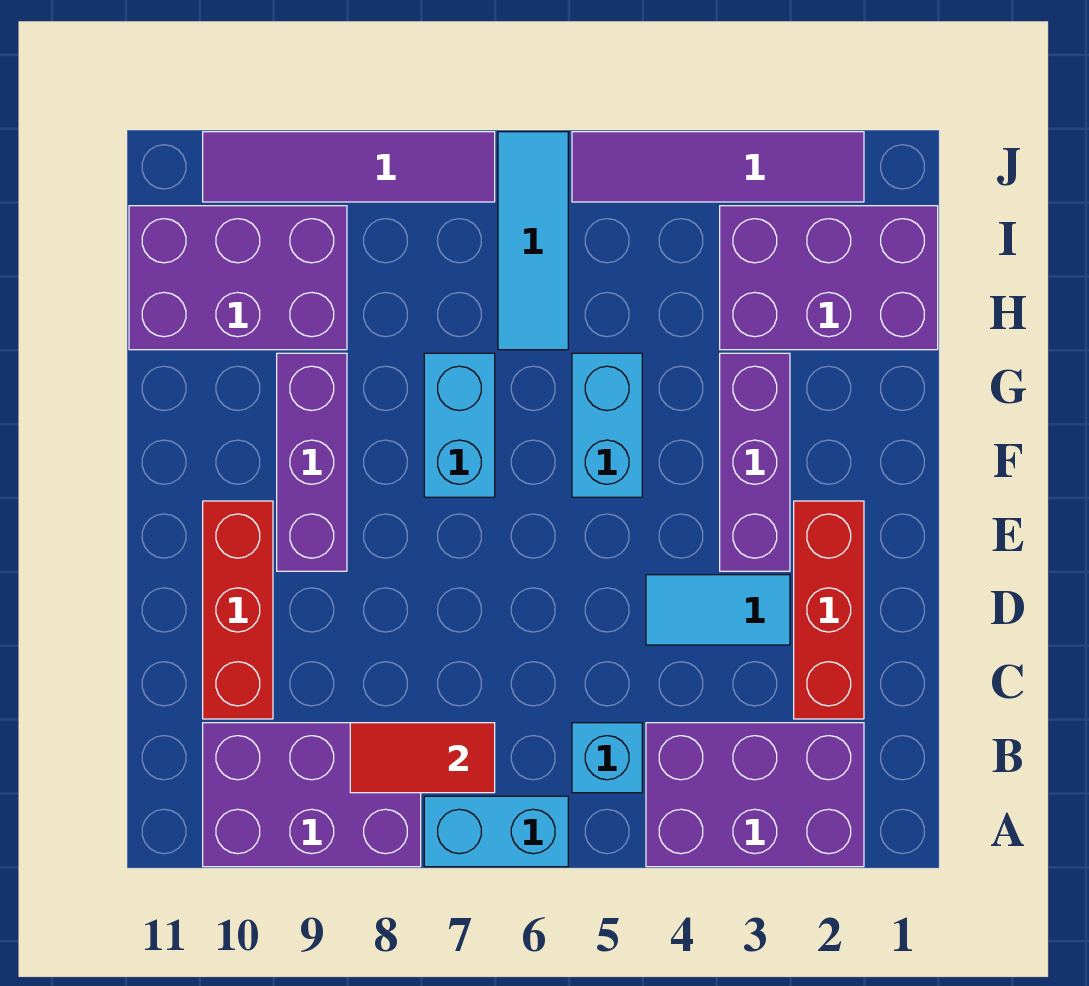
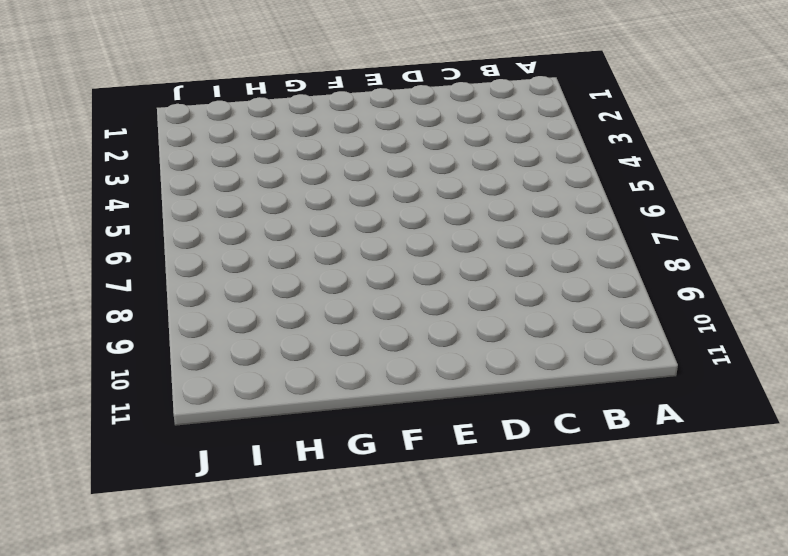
none -> purple 2x3 brick [646,723,864,867]
none -> cyan 1x2 brick [424,796,568,867]
none -> purple 2x3 brick [203,723,421,867]

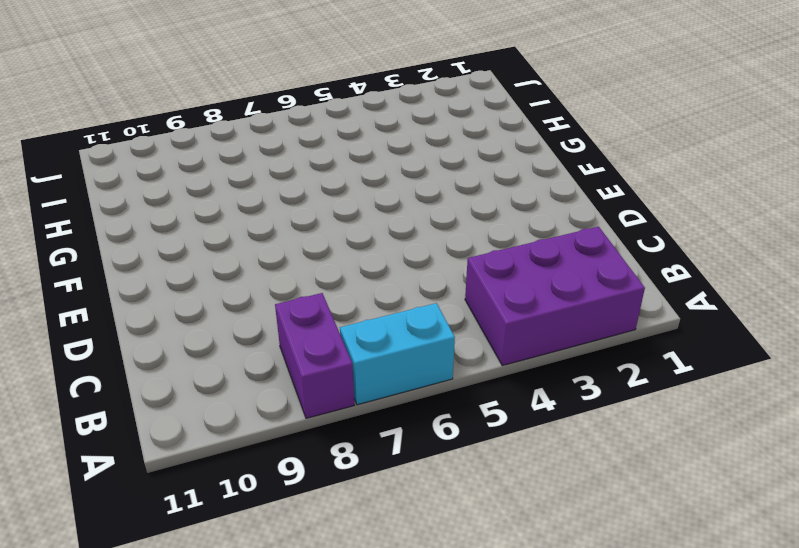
purple 1x2 brick [275,293,354,418] -> purple 2x3 brick [203,723,421,867]
none -> cyan 1x1 brick [572,723,642,793]
none -> red 1x3 brick [794,501,864,719]
none -> red 1x3 brick [203,501,273,719]

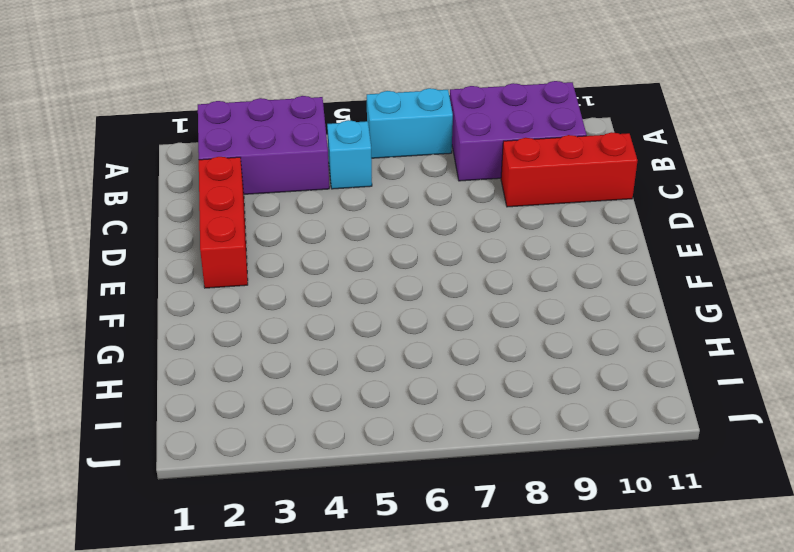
red 1x3 brick [501,132,637,207] -> red 1x3 brick turned to [203,501,273,719]
none -> cyan 1x2 tile [646,575,790,645]
none -> purple 1x3 brick [720,353,790,571]
none -> purple 1x3 brick [277,353,347,571]

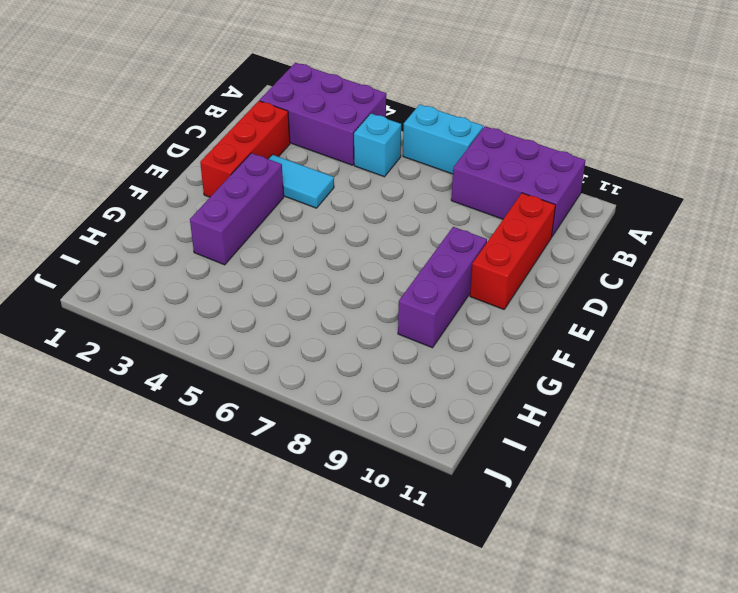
none -> cyan 1x2 brick [572,353,642,497]
none -> cyan 1x2 brick [424,353,495,497]
none -> purple 2x3 brick [720,206,938,350]

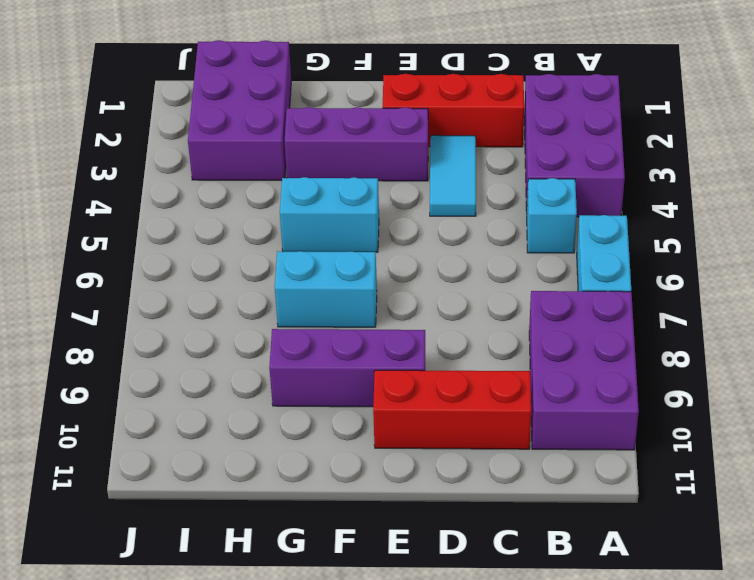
none -> cyan 1x3 tile [498,132,568,350]
none -> purple 2x3 brick [129,206,347,350]
none -> purple 1x4 tile [572,132,864,202]

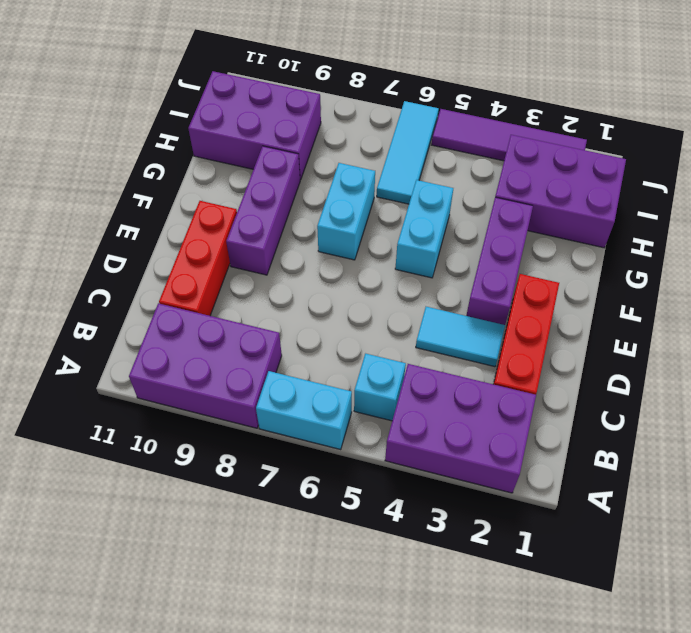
none -> purple 1x4 tile [203,132,495,202]
none -> red 1x2 tile [350,723,495,793]

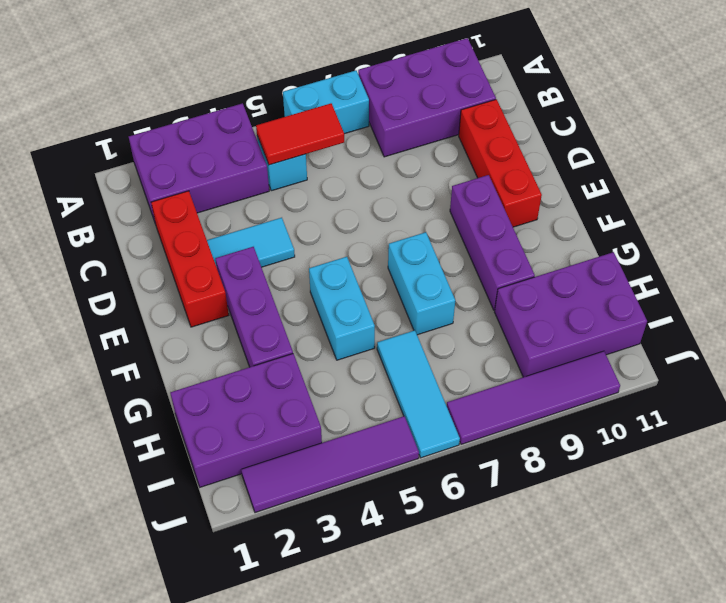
red 1x2 tile [256,103,344,165] -> red 1x2 tile moved to [350,723,495,793]

